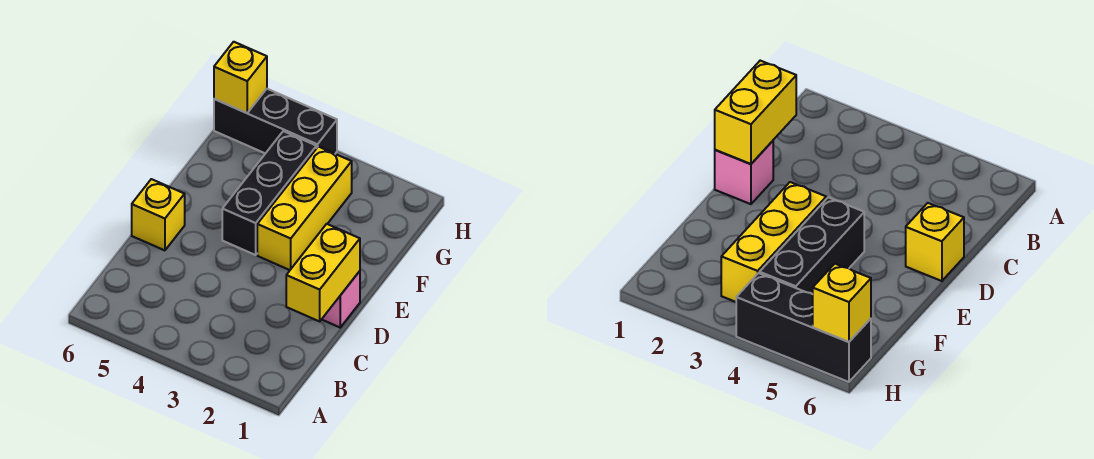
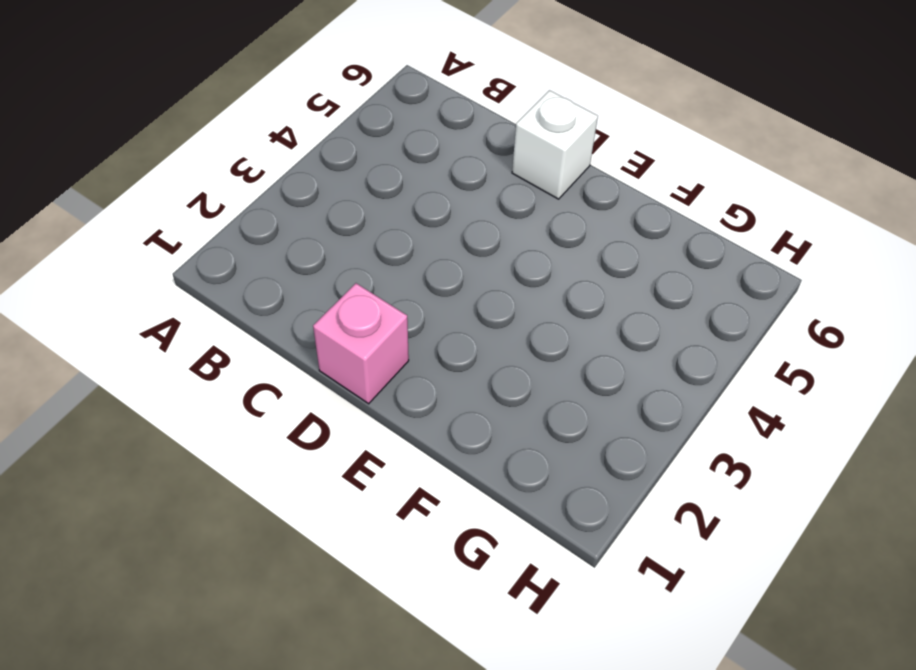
white 1x1 brick [512,90,598,199] -> yellow 1x1 brick [132,179,185,250]
none -> yellow 1x3 brick [257,147,352,270]
none -> black 1x3 brick [222,131,317,255]

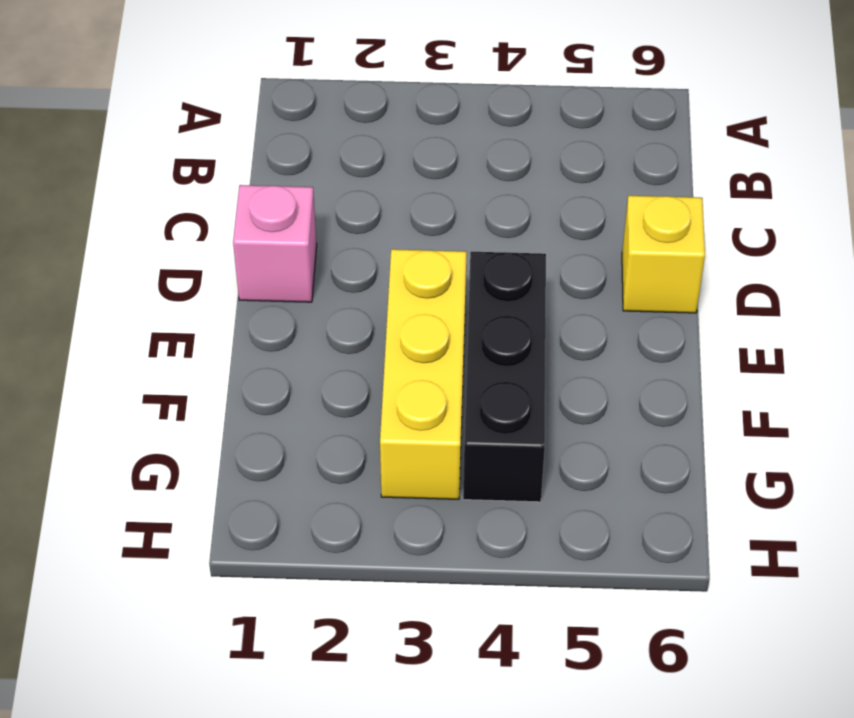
none -> black 1x3 brick [214,89,337,154]
none -> yellow 1x2 brick [286,224,360,321]

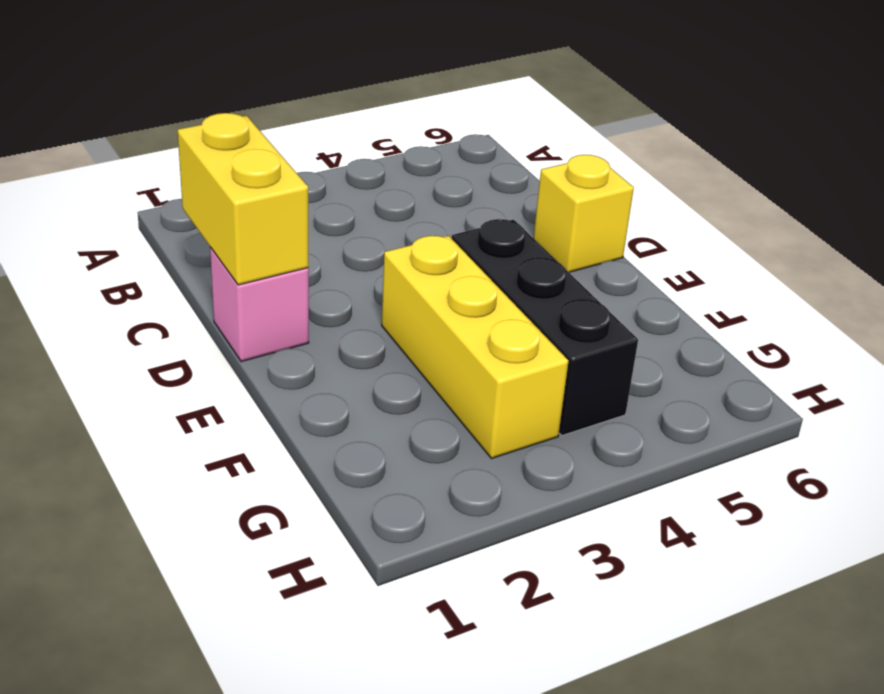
none -> black 1x3 brick [214,89,337,154]
none -> yellow 1x1 brick [214,42,267,113]

